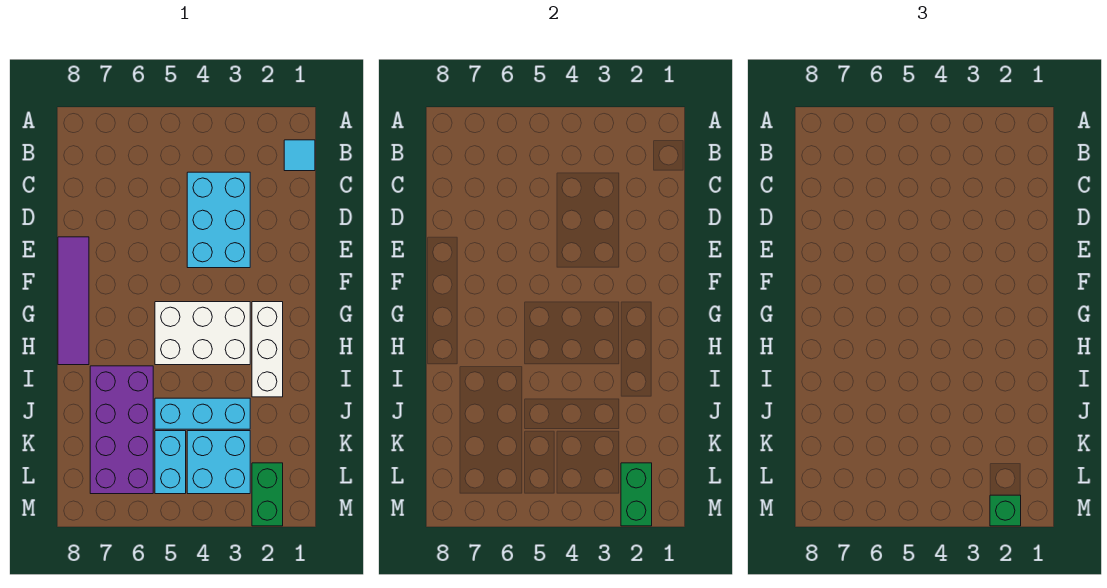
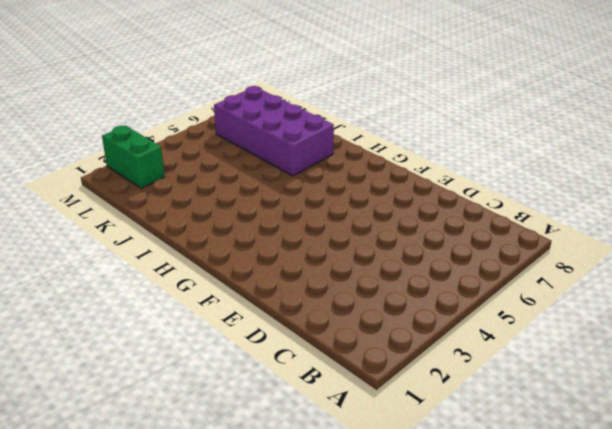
none -> cyan 1x1 tile [284,140,315,171]
none -> cyan 2x3 brick [187,172,250,268]
none -> purple 1x4 tile [58,237,89,365]

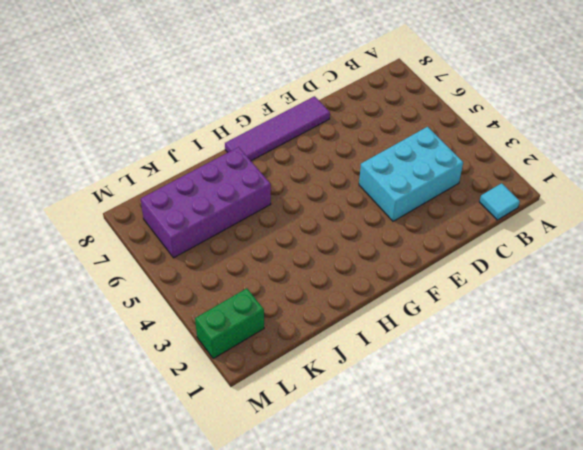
none -> white 1x3 brick [252,302,283,397]
none -> white 2x3 brick [155,302,250,365]
none -> cyan 1x3 brick [155,398,250,429]

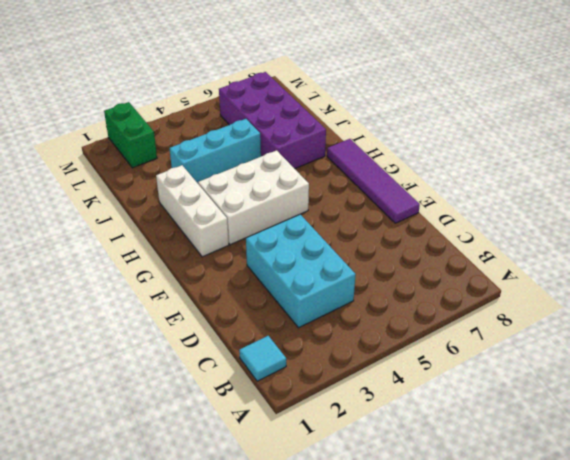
none -> cyan 2x2 brick [187,431,250,494]
none -> cyan 1x2 brick [155,431,186,494]
none -> green 1x2 brick [621,463,652,526]

